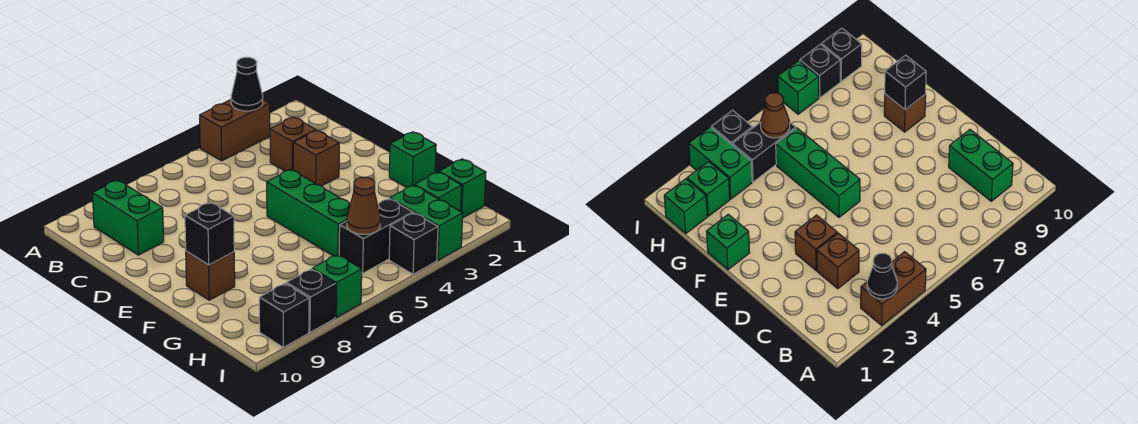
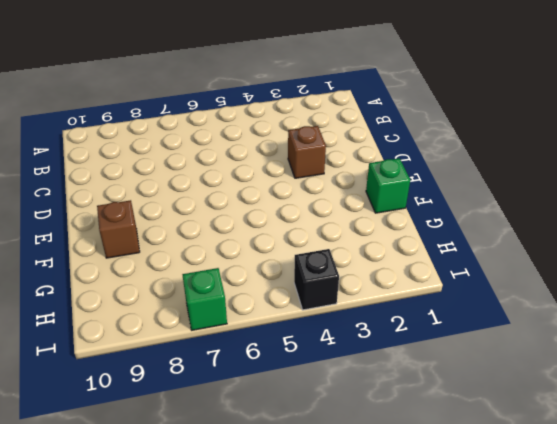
none -> brown 1x2 brick [200,100,270,161]
none -> green 1x2 brick [93,180,164,255]
none -> brown 1x1 brick [270,117,316,171]

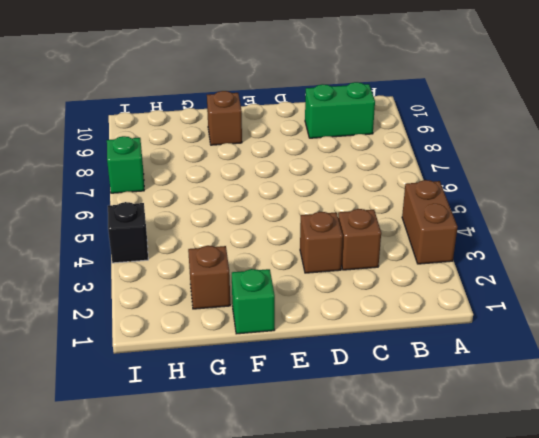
brown 1x1 brick [188,246,230,309] -> none
none -> green 1x3 brick [267,169,350,256]
none -> green 1x1 brick [439,159,486,218]
none -> green 1x1 brick [415,172,462,211]

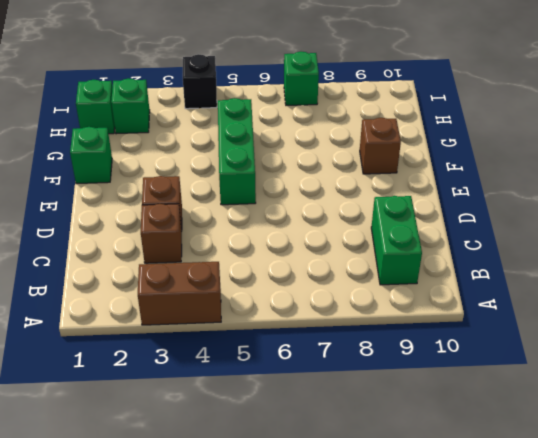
none -> green 1x2 brick [390,185,463,260]
none -> black 1x2 brick [339,198,413,273]
none -> black 1x1 brick [286,269,336,332]

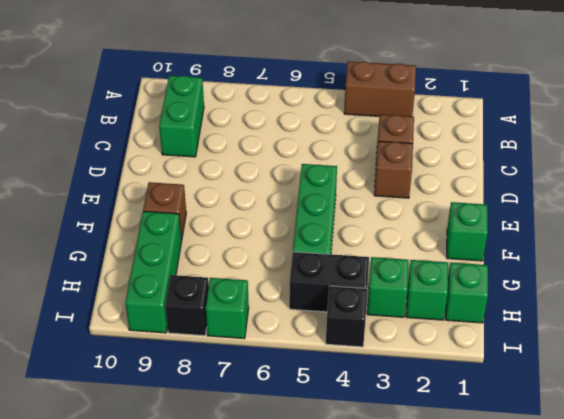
green 1x3 brick [125,211,182,333] -> black 1x1 brick [259,283,309,347]
green 1x1 brick [367,257,409,317] -> green 1x2 brick [390,185,463,260]
none -> black 1x1 cone [231,57,263,111]
none -> black 1x1 brick [185,202,234,265]
none -> brown 1x1 cone [347,178,380,234]

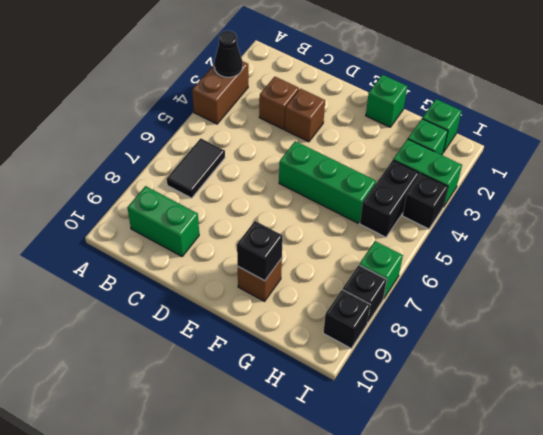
black 1x2 tile [167,138,225,198] -> none
none -> brown 1x1 cone [347,178,380,234]

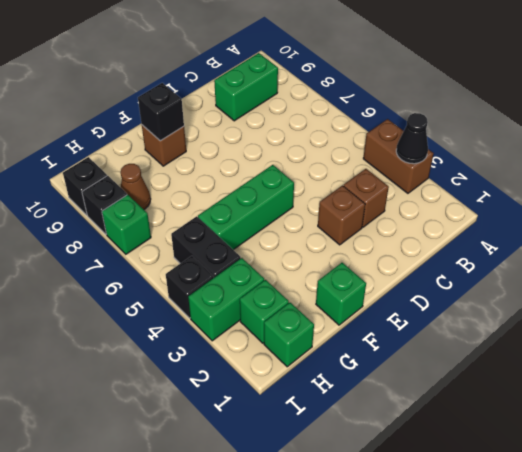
brown 1x1 cone [121,164,151,209] -> brown 1x1 cone moved to [347,178,380,234]

